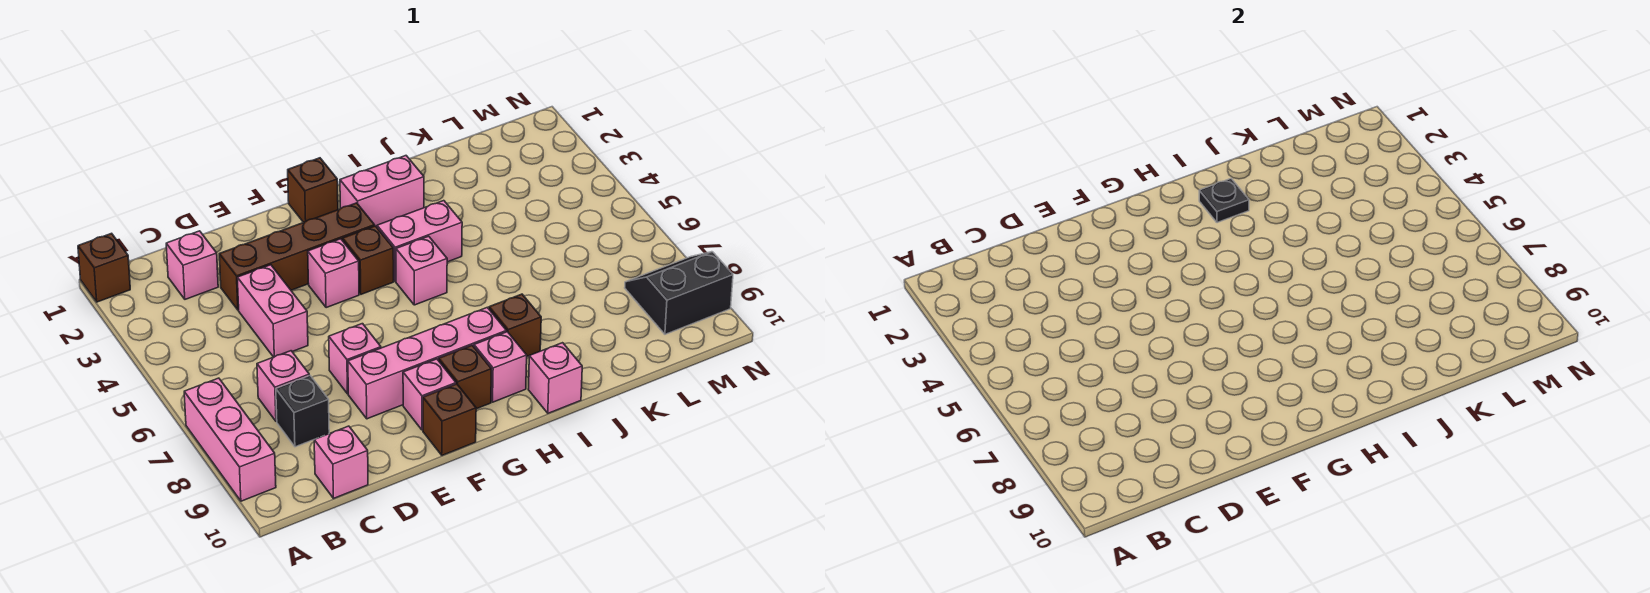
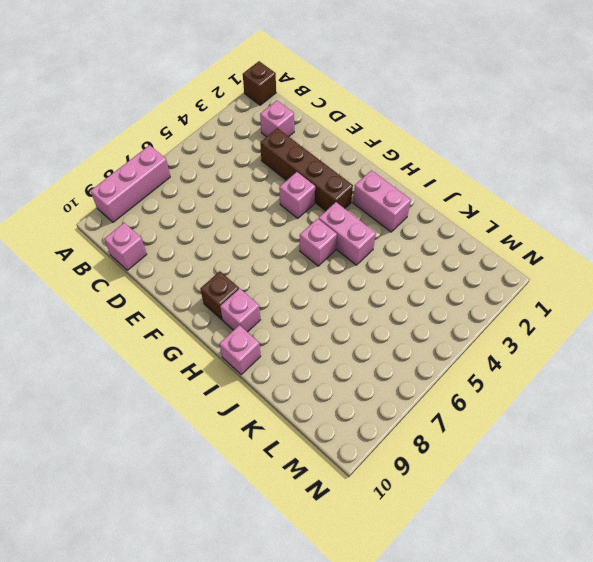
none -> pink 1x1 brick [257,351,309,422]
none -> black 1x1 brick [276,376,329,447]
none -> pink 1x2 brick [237,265,308,357]

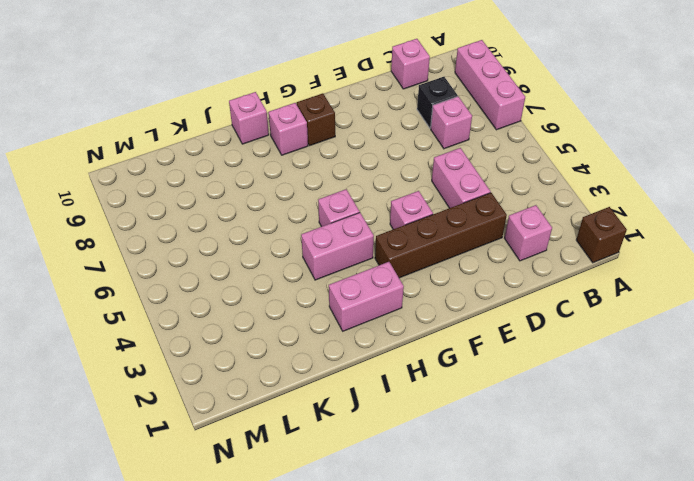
none -> pink 1x1 brick [329,324,381,394]
none -> pink 1x4 brick [348,307,506,419]
none -> pink 1x1 brick [403,359,456,430]

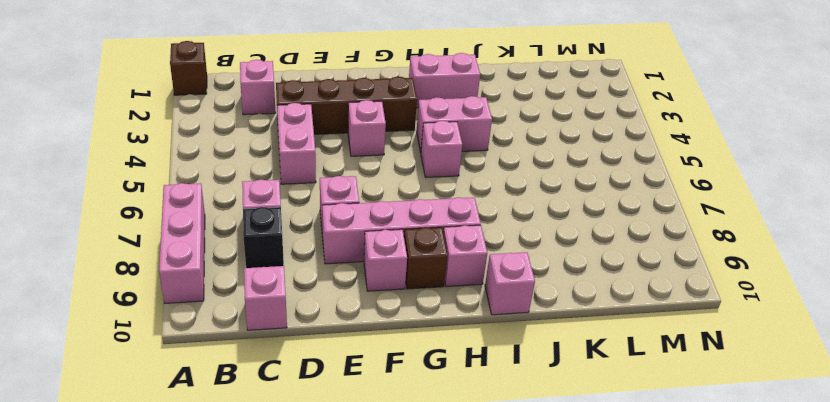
none -> brown 1x1 brick [423,384,476,455]
none -> brown 1x1 brick [288,158,338,222]
none -> brown 1x1 brick [343,226,394,294]

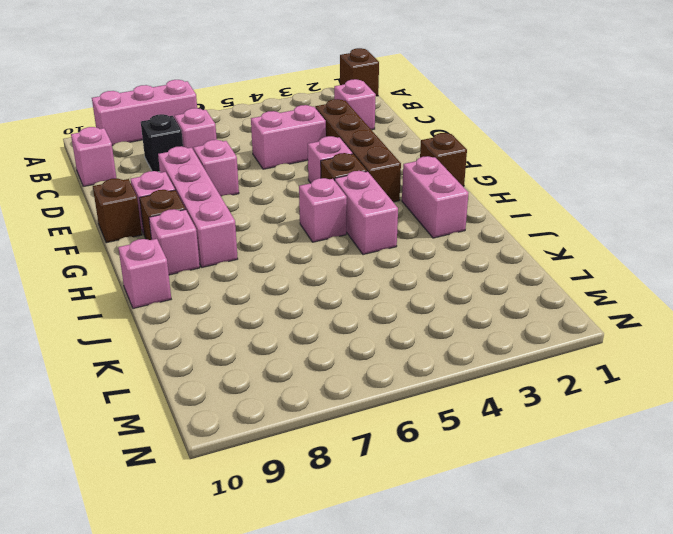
none -> brown 1x1 brick [489,294,541,356]
none -> black 2x2 slope [625,252,733,334]
none -> black 1x1 plate [1199,179,1249,223]

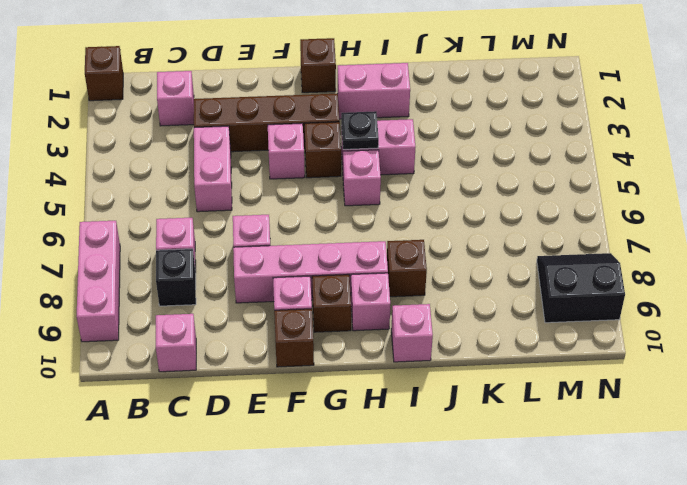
black 1x1 plate [341,111,379,149] -> black 1x1 plate moved to [1199,179,1249,223]

